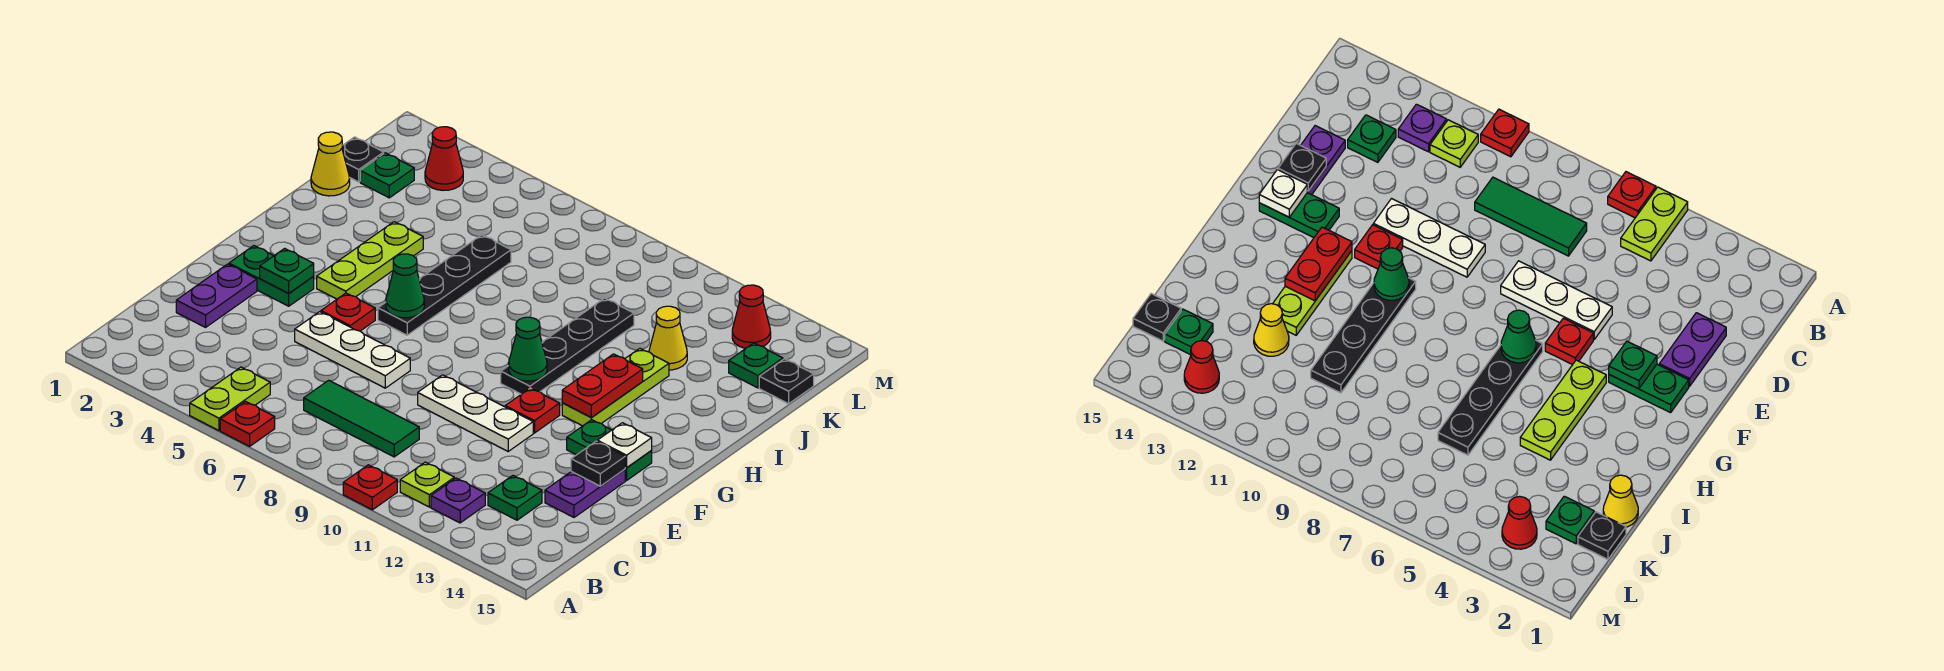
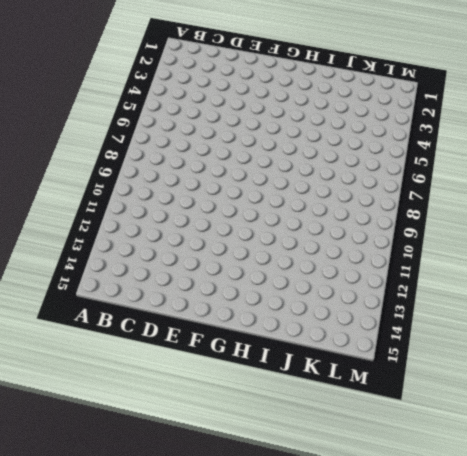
none -> lime 1x2 plate [190,367,270,431]
none -> red 1x1 plate [220,402,275,446]
none -> red 1x1 plate [343,465,397,510]
none -> lime 1x1 plate [400,462,454,507]

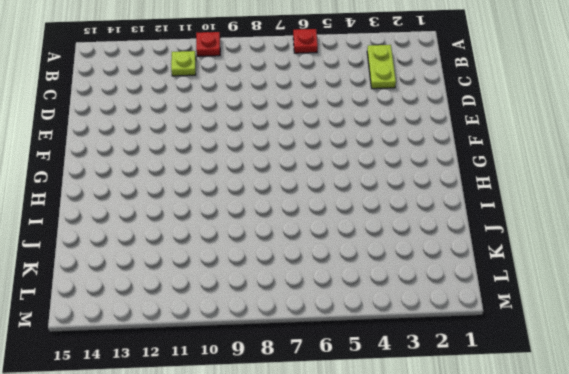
lime 1x2 plate [367,45,396,89] -> lime 1x2 plate moved to [190,367,270,431]
none -> purple 1x1 plate [431,478,485,523]
none -> green 1x3 tile [304,380,419,457]
none -> green 1x1 plate [488,476,542,520]
none -> purple 1x2 plate [176,264,257,327]

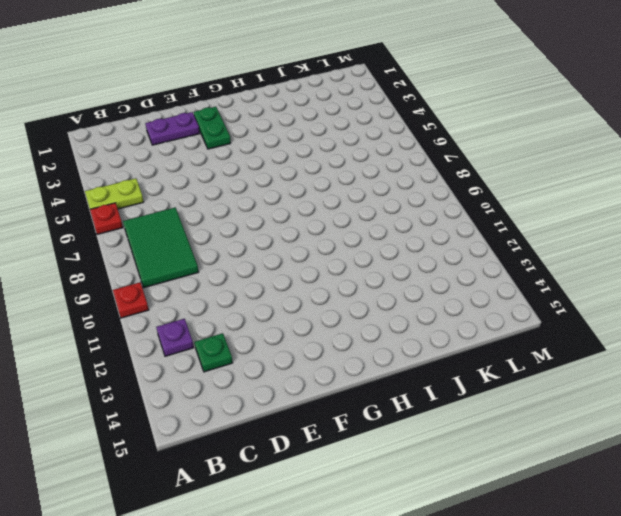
green 2x3 tile [123,207,199,288] -> green 1x3 tile [304,380,419,457]
none -> lime 1x1 plate [400,462,454,507]
none -> purple 1x2 plate [545,469,625,517]
none -> white 1x3 plate [295,312,410,388]
none -> white 1x3 plate [418,375,533,451]

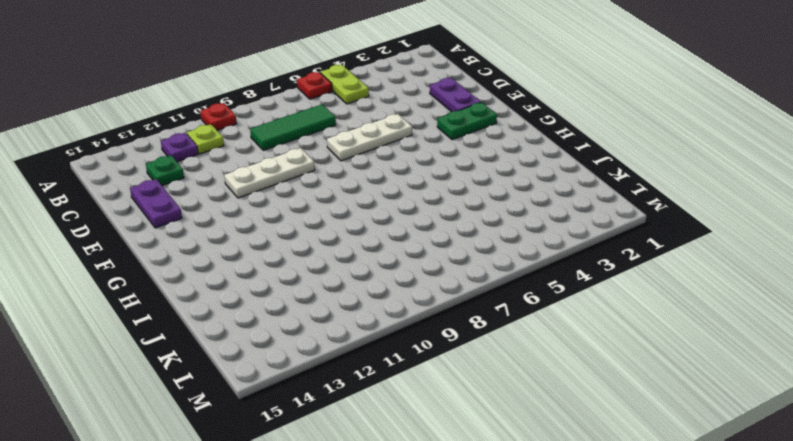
none -> red 1x1 plate [321,293,375,331]
none -> red 1x1 plate [505,388,560,433]
none -> green 1x2 plate [567,420,652,480]
none -> lime 1x3 plate [317,222,423,299]

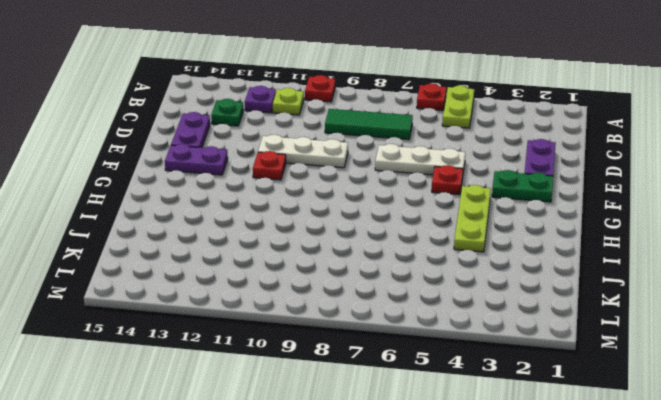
purple 1x2 plate [165,144,228,175] -> green 1x2 plate [567,420,652,480]
none -> black 1x4 plate [378,235,511,335]
none -> black 1x4 plate [501,298,634,394]
none -> lime 1x3 plate [562,348,669,426]
none -> yellow 1x1 cone [311,132,350,196]

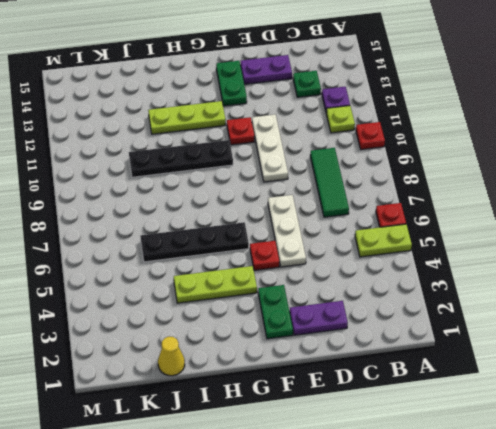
none -> yellow 1x1 cone [649,306,687,370]
none -> black 1x1 plate [342,137,384,182]
none -> green 1x1 plate [360,153,414,198]
none -> green 1x1 plate [729,343,783,388]

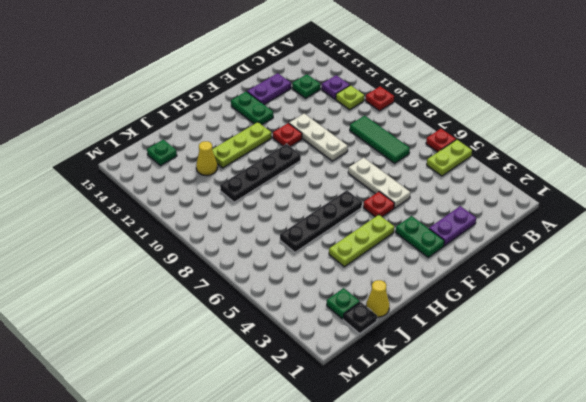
none -> black 1x1 plate [759,359,814,404]
none -> red 1x1 cone [425,127,463,190]
none -> red 1x1 cone [732,285,771,348]
none -> black 1x1 plate [571,441,626,486]

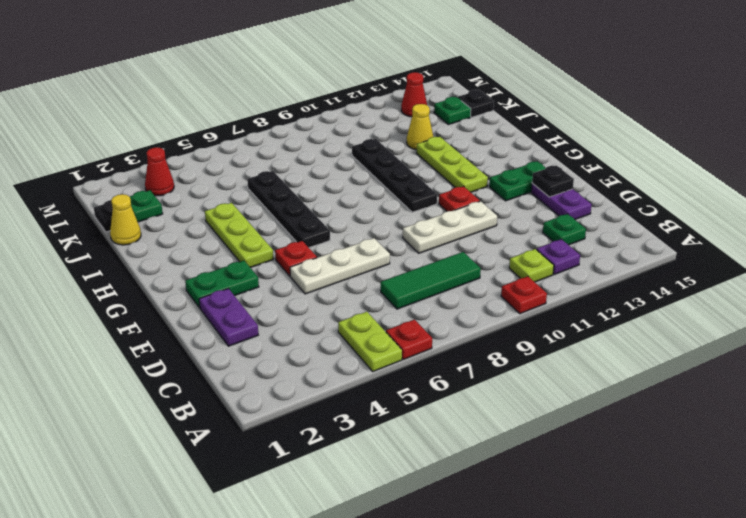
none -> green 1x1 plate [260,248,314,293]
none -> white 1x1 plate [597,423,652,468]
none -> green 1x1 cone [386,254,424,318]
none -> green 1x1 cone [509,317,547,381]

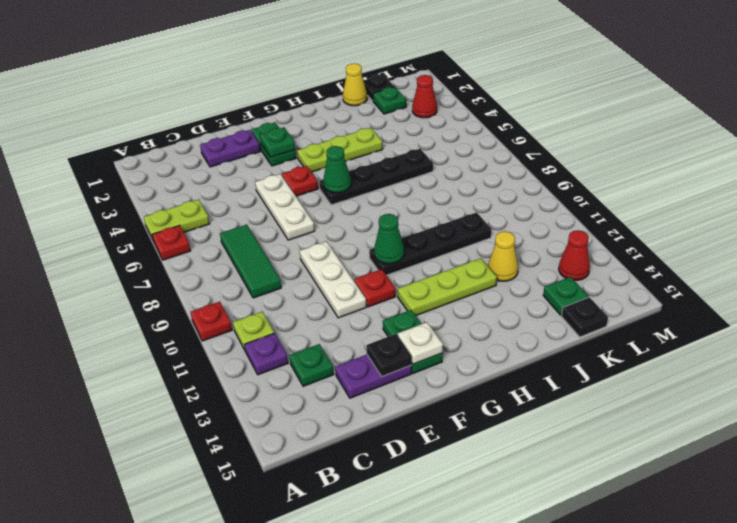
none -> red 1x2 plate [562,354,643,417]

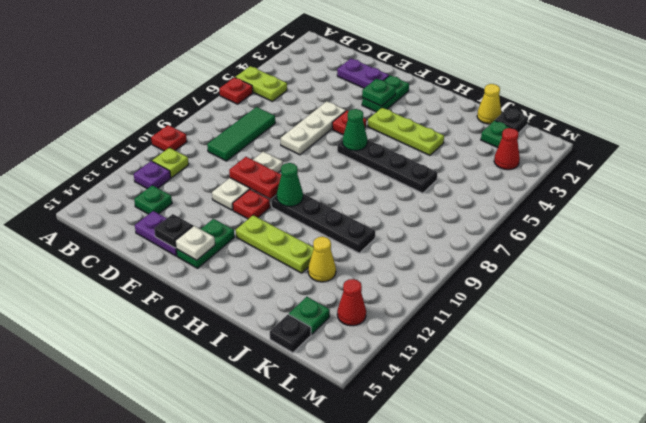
red 1x2 plate [229,157,281,199] -> red 1x2 plate moved to [562,354,643,417]

